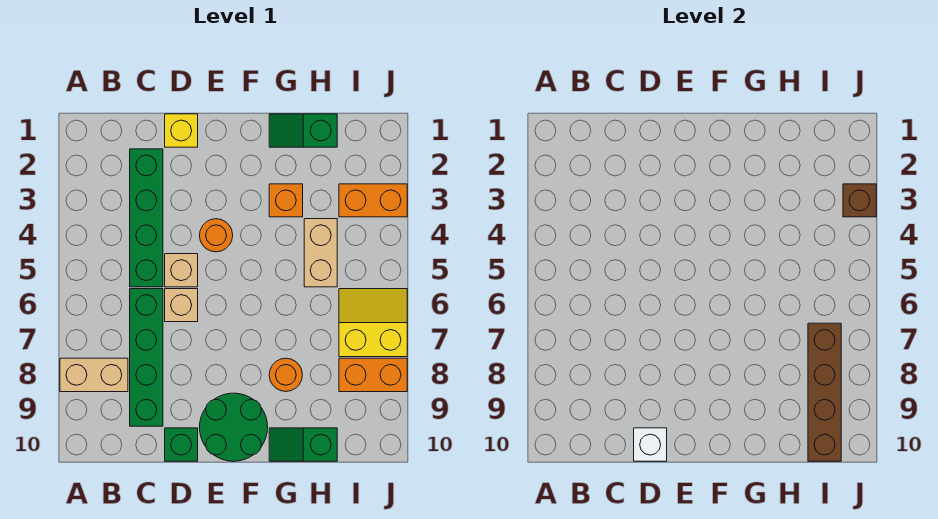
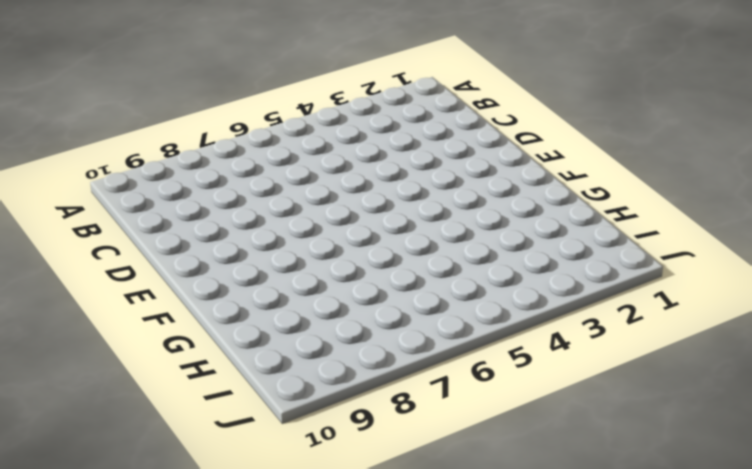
none -> tan 1x2 brick [60,358,128,392]
none -> green 1x4 brick [130,149,163,287]
none -> green 1x4 brick [130,289,163,426]

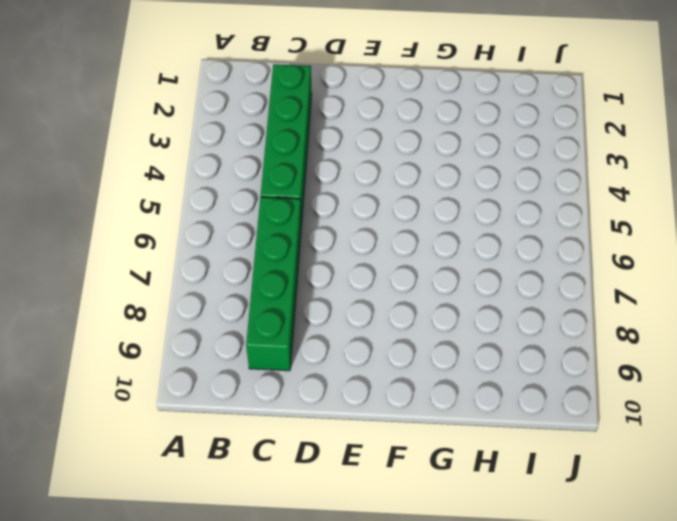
none -> tan 1x2 brick [60,358,128,392]
none -> yellow 1x1 brick [165,114,198,147]
none -> tan 1x1 brick [165,254,198,287]

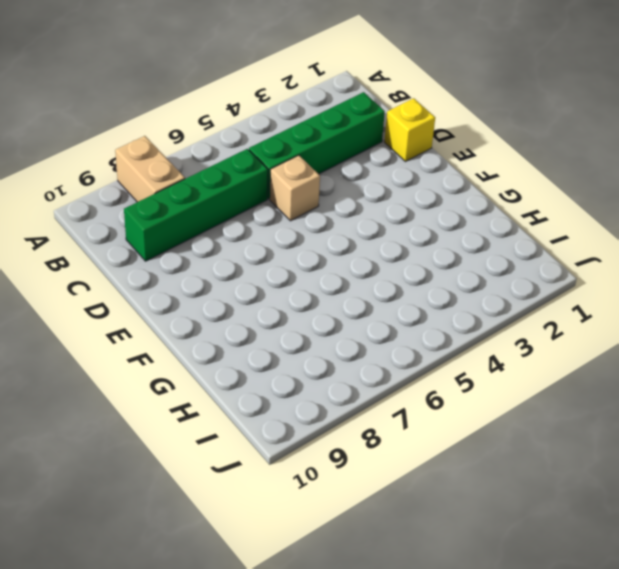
none -> tan 1x1 brick [165,289,198,322]
none -> green 1x1 brick [165,428,198,461]
none -> orange 1x1 round brick [200,219,233,252]

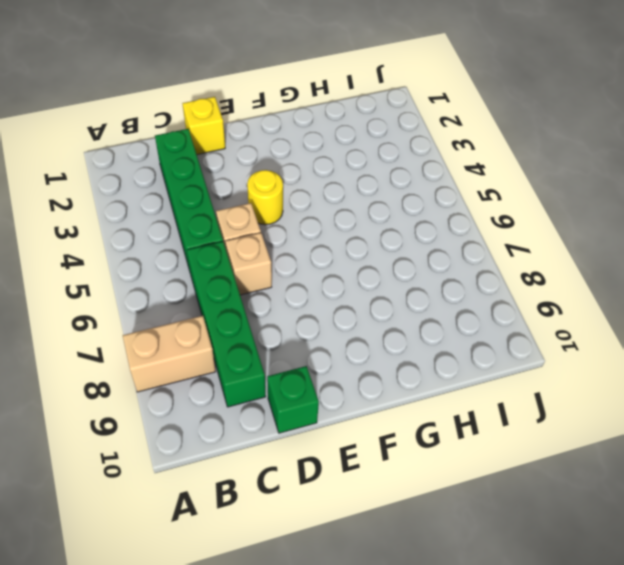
yellow 1x1 round brick [247,170,283,225] -> orange 1x1 round brick [200,219,233,252]
none -> green 2x2 round brick [200,393,268,461]
none -> green 1x2 slope [269,114,337,147]
none -> orange 1x1 brick [269,184,303,217]

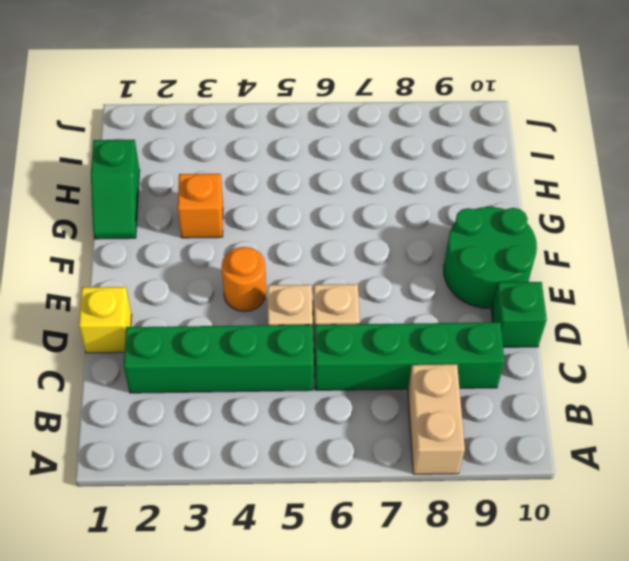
none -> orange 1x1 round brick [269,358,302,391]
none -> green 1x2 slope [269,428,337,461]
none -> tan 1x2 brick [304,219,337,287]

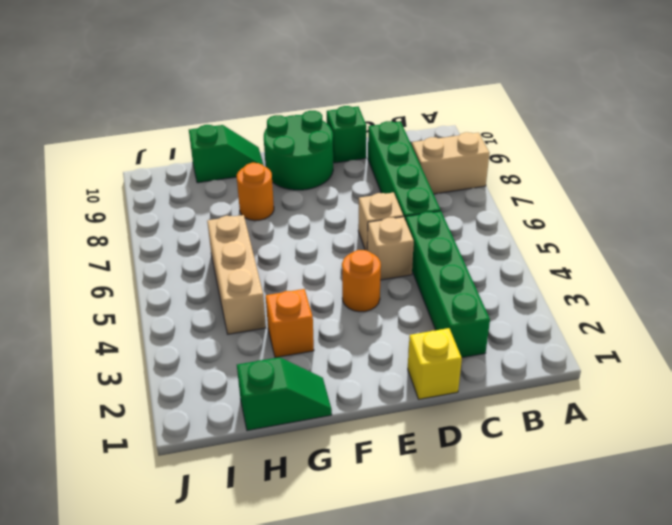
tan 1x3 brick [207,215,266,334] -> tan 1x2 brick [304,219,337,287]
none -> orange 1x2 brick [339,184,407,217]
none -> yellow 2x2 slope [339,289,407,357]
none -> orange 1x2 brick [339,358,407,392]

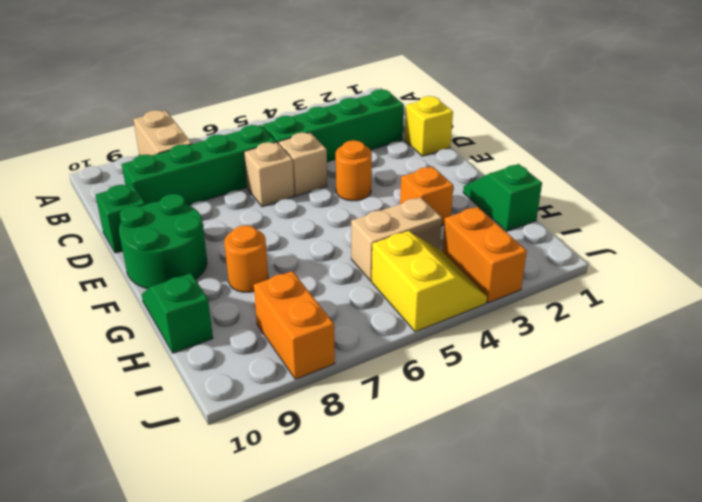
yellow 2x2 slope [372,231,487,332] -> yellow 2x2 slope moved to [339,289,407,357]
none -> white 1x1 brick [634,428,667,461]
none -> brown 1x4 brick [808,323,841,461]
none -> brown 1x1 brick [843,184,876,217]

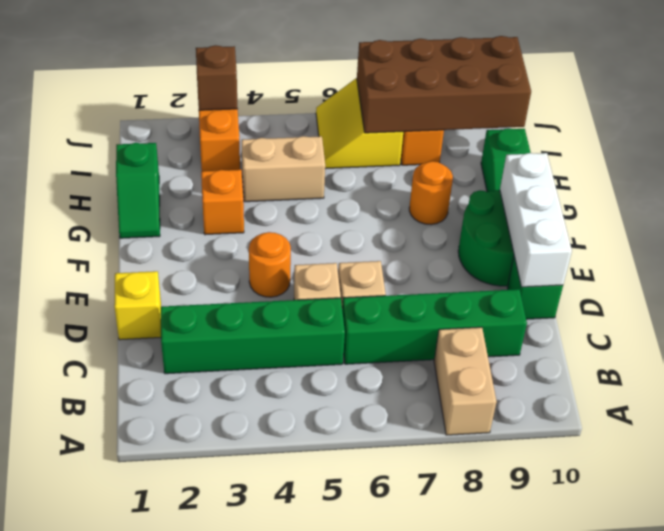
white 1x3 brick [500,153,572,287] -> white 1x1 brick [634,428,667,461]
brown 2x4 brick [357,36,531,133] -> brown 1x4 brick [808,323,841,461]

